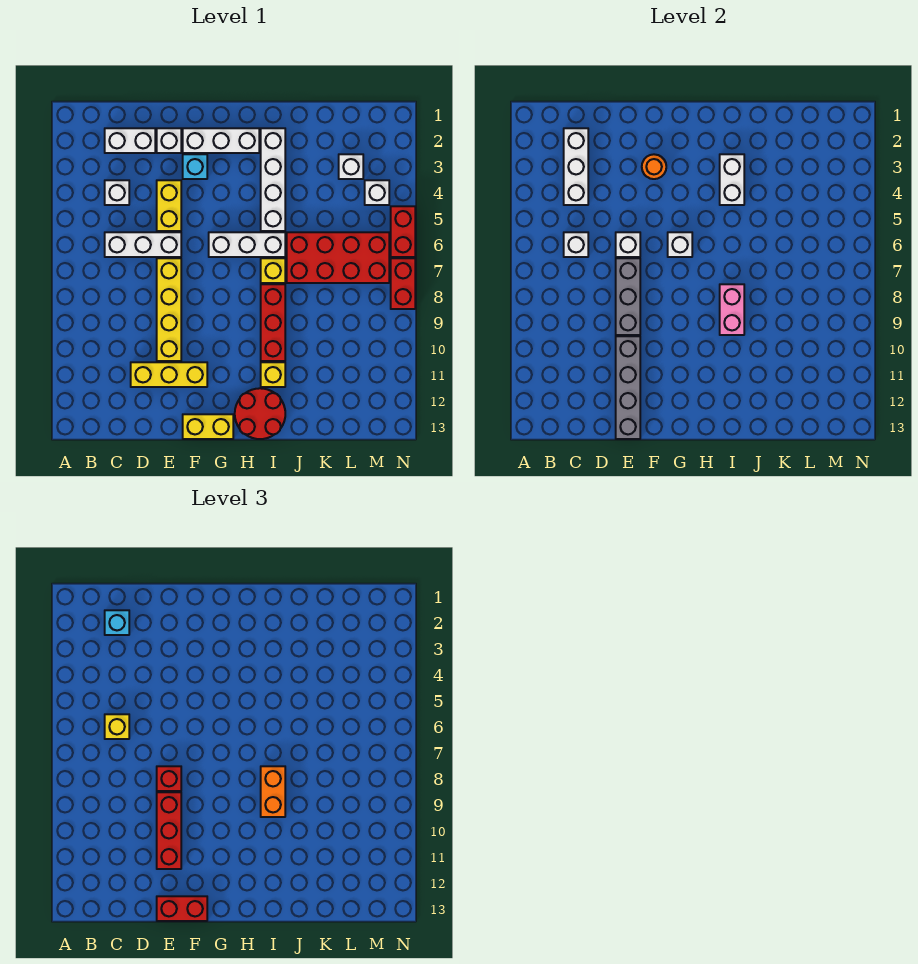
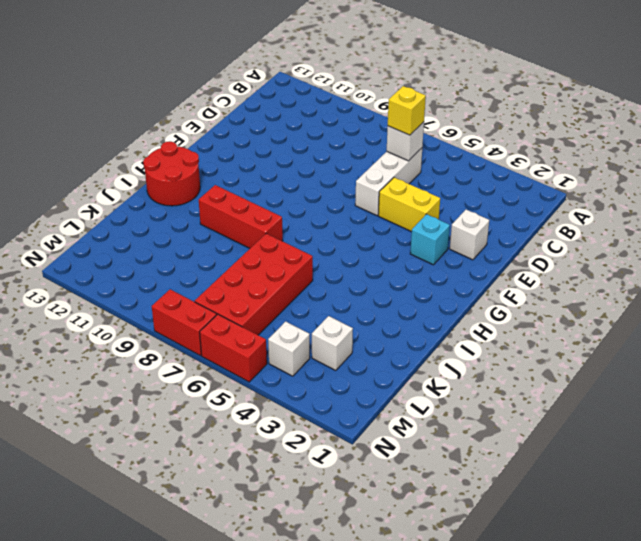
none -> white 1x2 brick [105,128,155,153]
none -> white 1x1 brick [105,180,129,205]
none -> yellow 1x3 brick [131,362,207,387]
none -> yellow 1x4 brick [157,258,181,361]

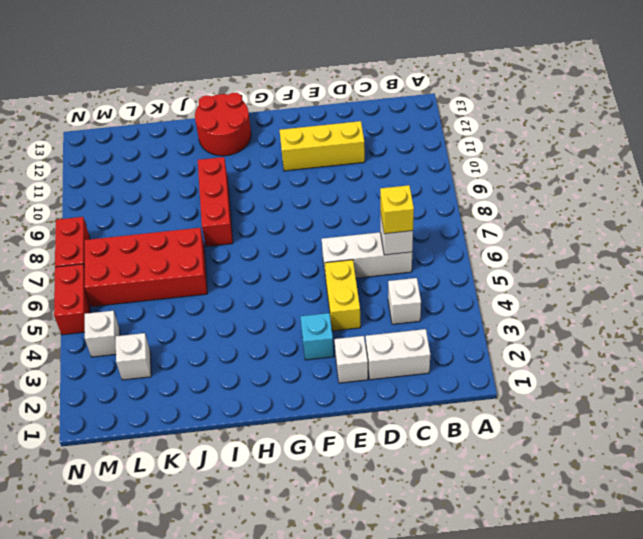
none -> yellow 1x4 brick [157,258,181,361]
none -> white 1x3 brick [183,128,259,153]
none -> yellow 1x2 brick [183,414,233,439]
none -> white 1x3 brick [209,232,285,257]

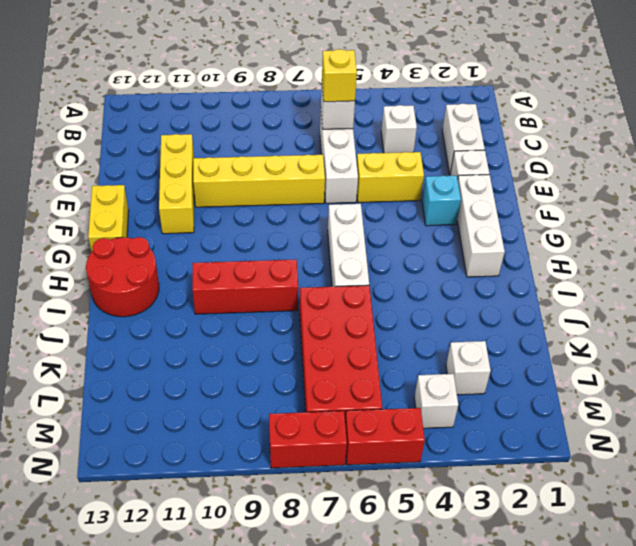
none -> white 1x4 brick [261,128,285,231]
none -> yellow 1x1 brick [261,258,285,283]
none -> yellow 1x1 brick [261,362,285,387]
none -> white 1x3 brick [564,128,588,205]

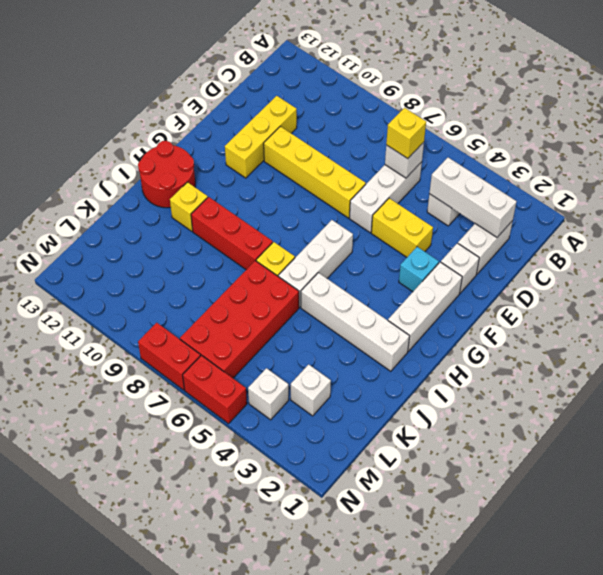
none -> yellow 1x2 brick [183,414,233,439]
none -> white 1x1 brick [616,232,640,257]
none -> grey 1x3 brick [616,258,640,335]
none -> grey 1x4 brick [616,336,640,439]

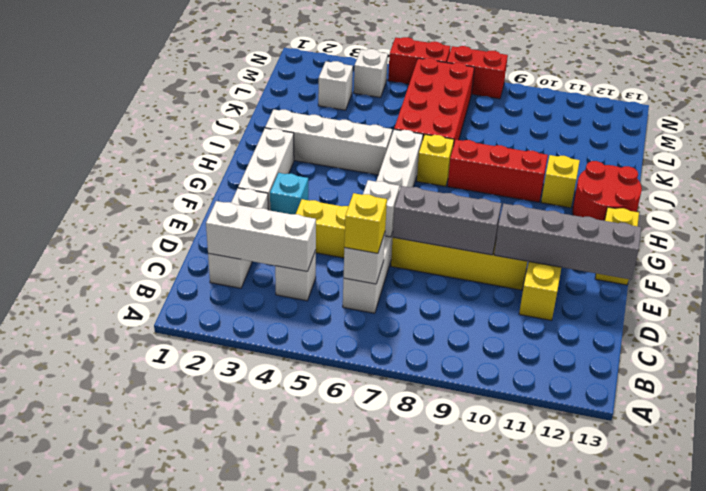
none -> orange 1x1 round brick [642,154,666,179]
none -> white 1x1 brick [668,232,692,257]
none -> white 1x2 brick [720,154,744,205]
none -> pink 1x2 brick [720,284,744,335]

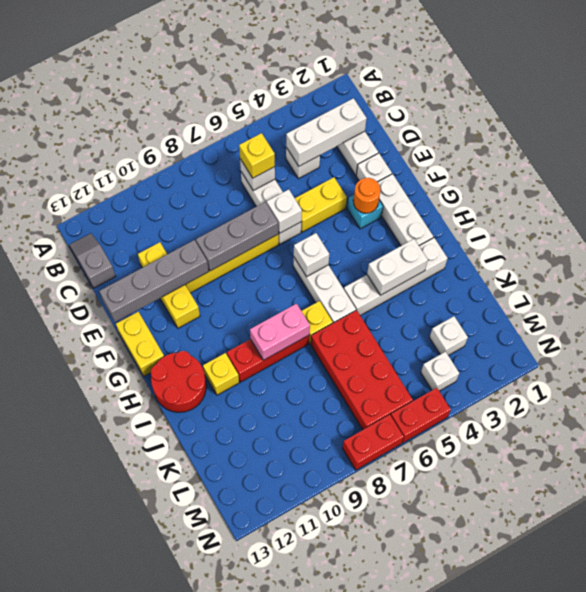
grey 1x2 slope [69,233,116,288] -> none
none -> cyan 1x1 brick [105,610,129,635]
none -> red 1x1 brick [157,766,181,791]
none -> red 1x3 brick [157,792,181,869]
none -> red 1x2 brick [157,896,207,921]

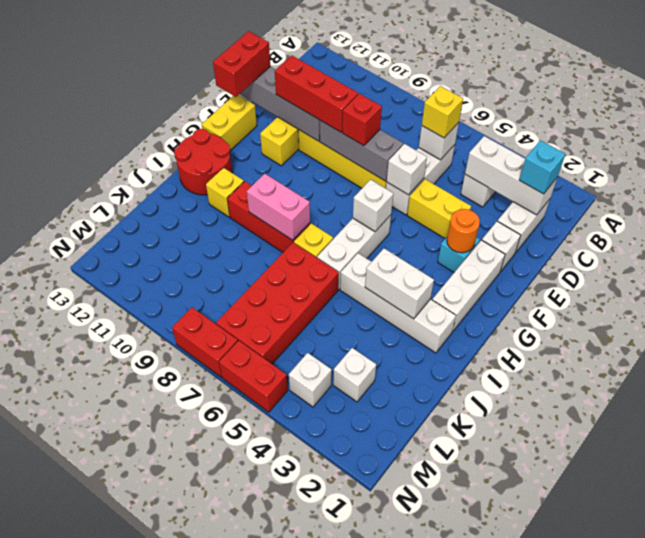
none -> orange 1x2 brick [261,766,285,817]

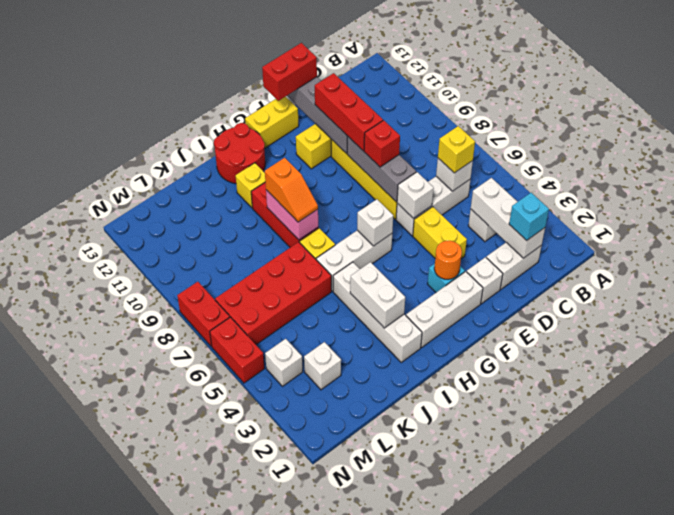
orange 1x2 slope [265,158,318,222] -> orange 1x2 brick [261,766,285,817]

